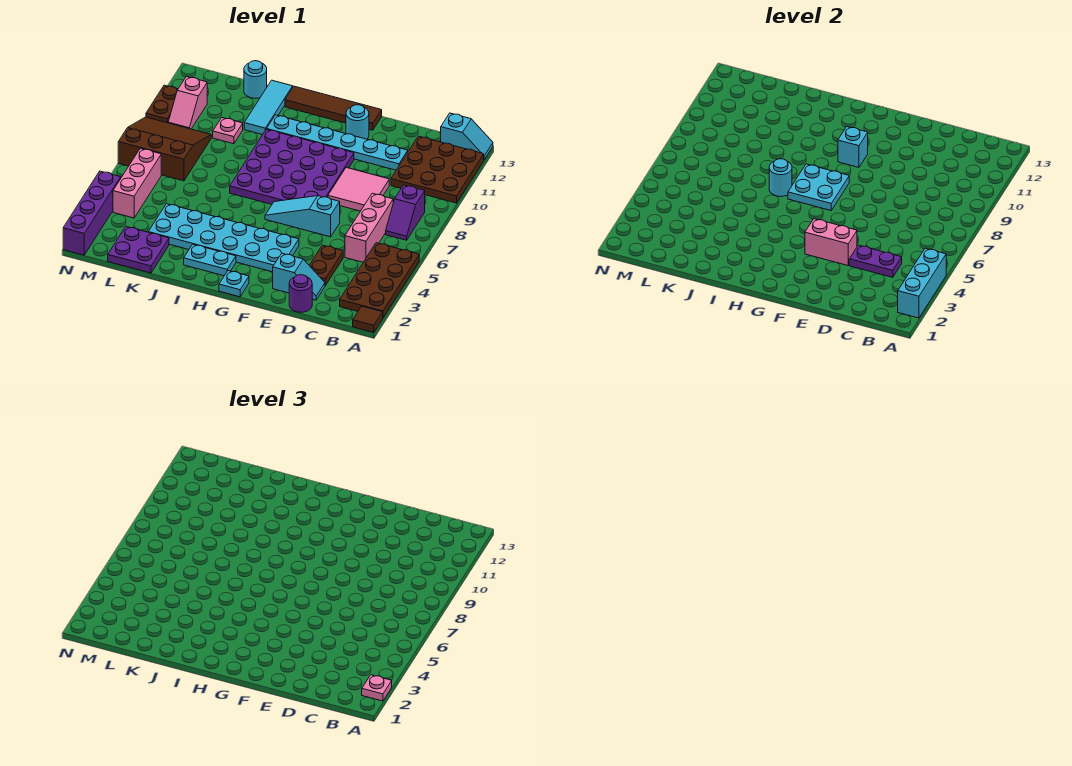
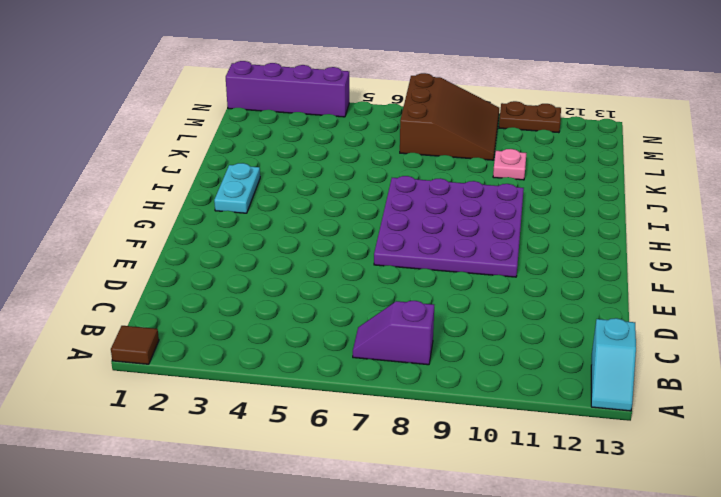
none -> brown 2x4 plate [340,243,419,317]
none -> brown 3x3 plate [391,136,484,203]
none -> pink 1x3 brick [345,193,393,262]
none -> purple 1x1 round brick [289,275,312,312]

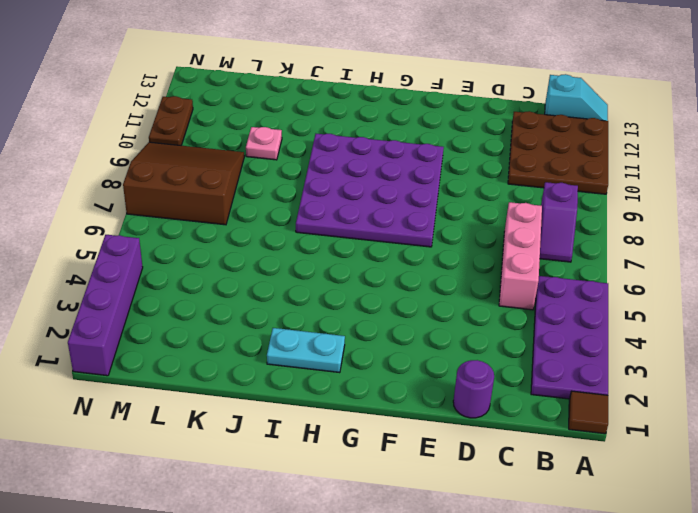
purple 2x4 plate [531,276,608,399] -> brown 2x4 plate [340,243,419,317]
none -> cyan 1x2 slope [273,253,325,300]
none -> brown 1x2 plate [309,245,343,286]
none -> pink 2x2 tile [328,168,389,211]
none -> cyan 1x6 plate [267,115,408,170]

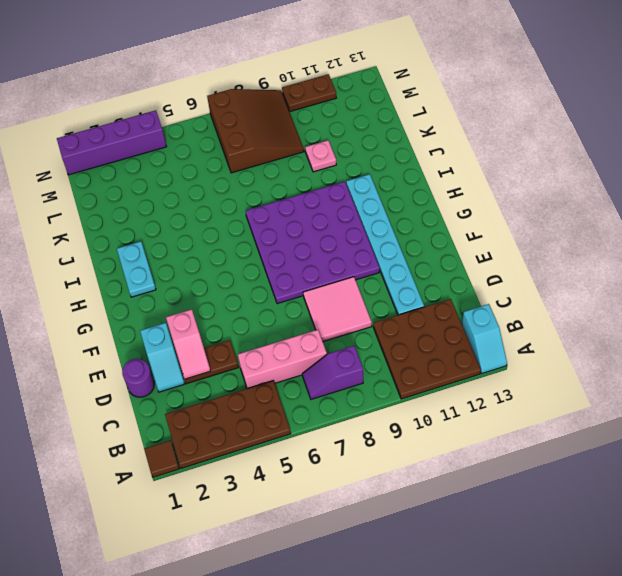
pink 1x2 slope [166,309,210,379] -> pink 1x2 slope turned to [168,76,207,129]
none -> cyan 1x3 slope [265,196,340,237]
none -> cyan 2x6 plate [149,204,299,272]
none -> cyan 1x1 round brick [346,105,369,139]
none -> brown 1x4 tile [285,86,382,130]

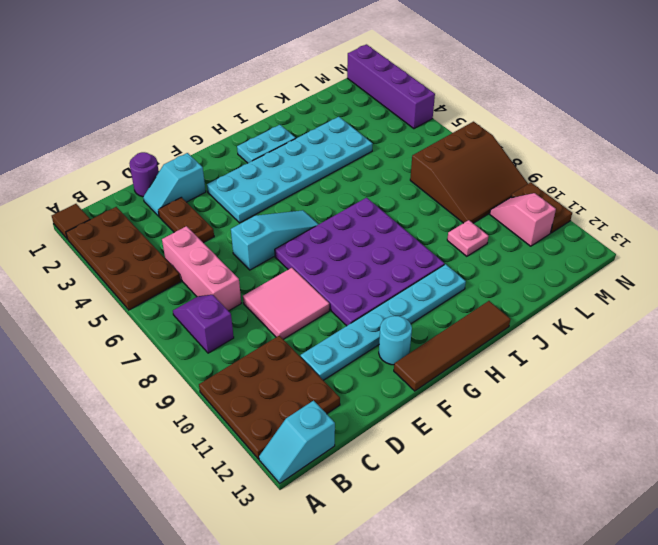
none -> cyan 1x1 plate [219,271,249,297]
none -> cyan 1x3 tile [244,80,293,135]
none -> purple 2x2 plate [108,227,169,273]
none -> cyan 1x1 round brick [244,61,267,98]

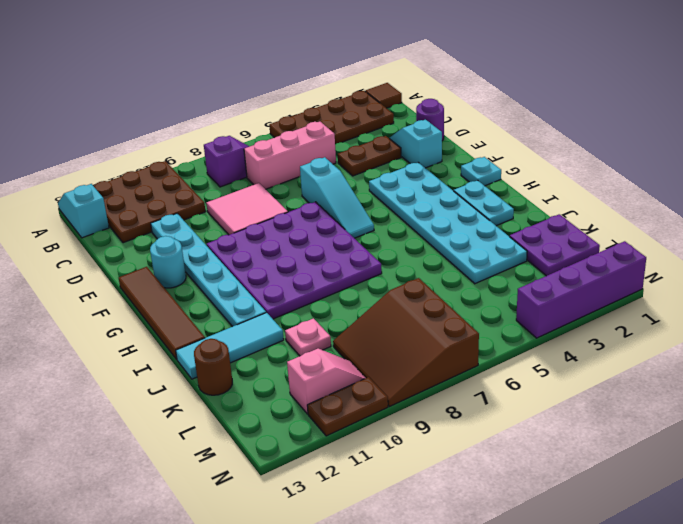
brown 1x1 round brick [194,339,232,395] -> cyan 1x1 round brick [244,61,267,98]
none -> pink 1x3 brick [113,148,161,218]
none -> cyan 1x3 brick [898,248,946,318]
none -> purple 1x2 plate [849,245,902,277]
none -> pink 1x2 brick [805,219,857,265]

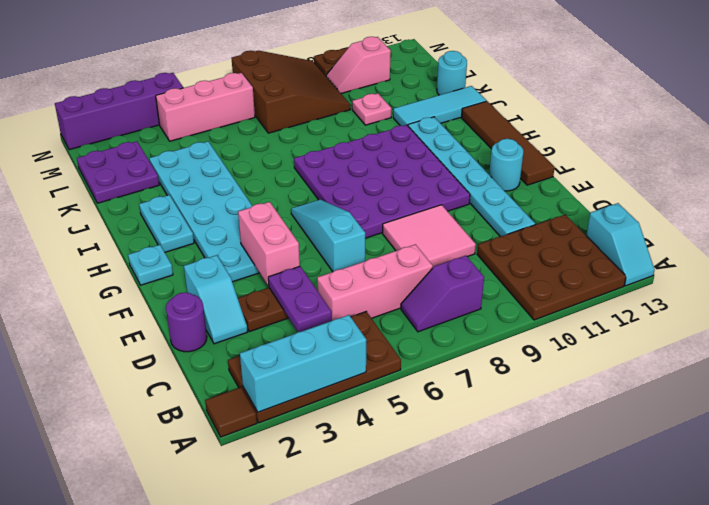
none -> cyan 2x2 plate [788,164,849,210]
none -> cyan 1x1 brick [838,127,868,167]
none -> cyan 1x1 round brick [769,159,792,197]
none -> pink 1x1 plate [362,675,392,701]

